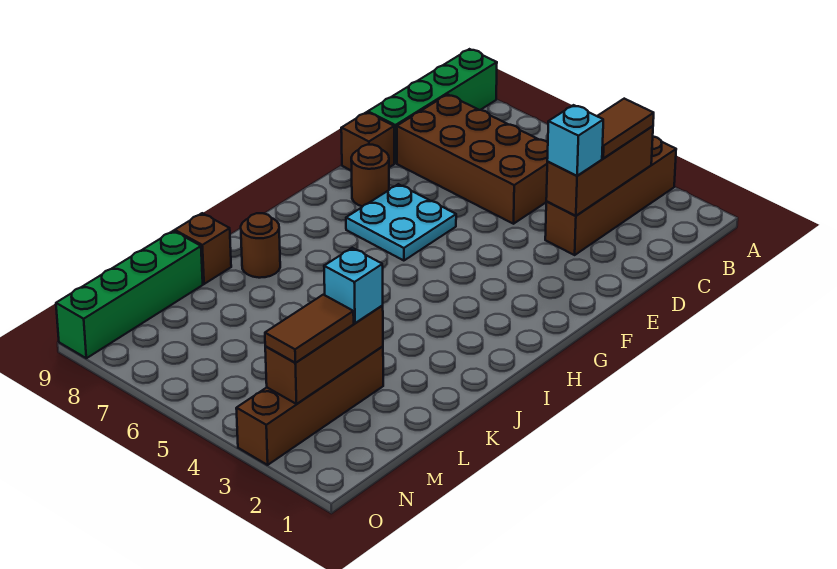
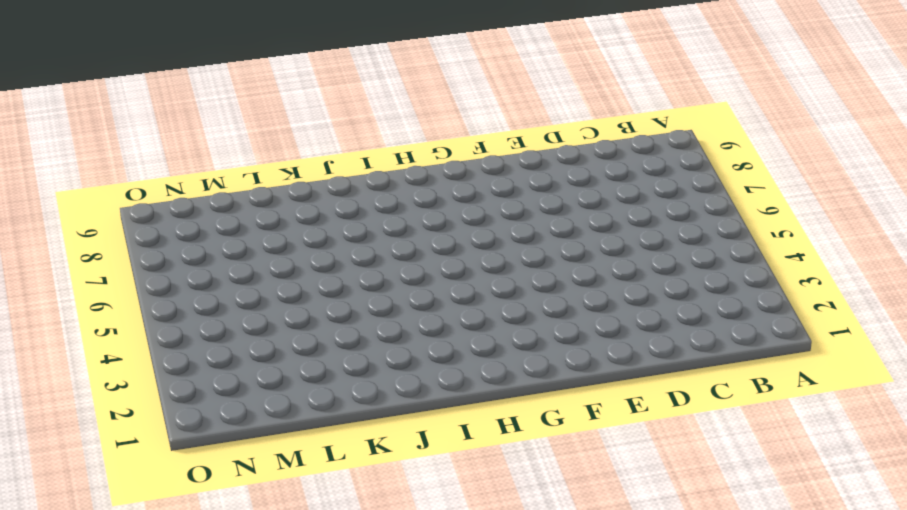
none -> brown 1x4 brick [545,137,676,255]
none -> green 1x4 brick [368,49,497,163]
none -> brown 2x4 brick [397,94,548,224]

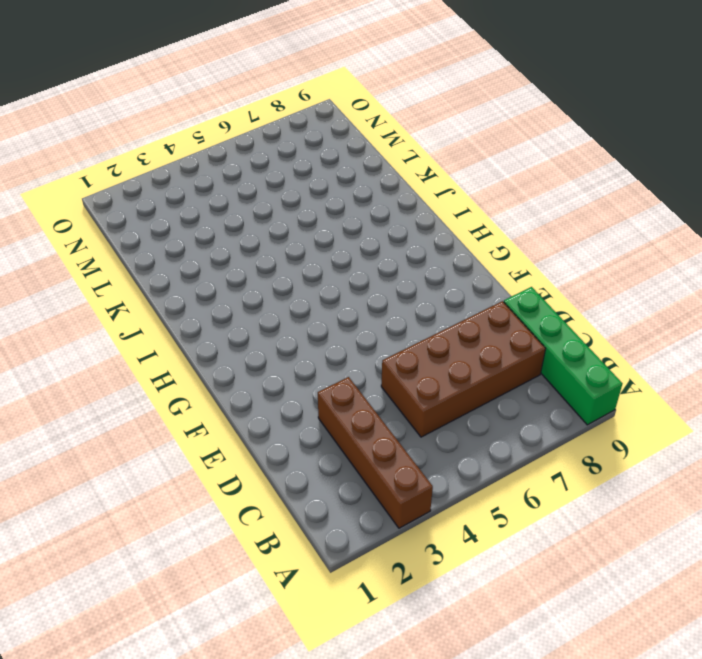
none -> brown 1x1 brick [341,112,394,171]
none -> cyan 2x2 plate [346,184,456,261]
none -> brown 1x1 round brick [351,145,389,207]

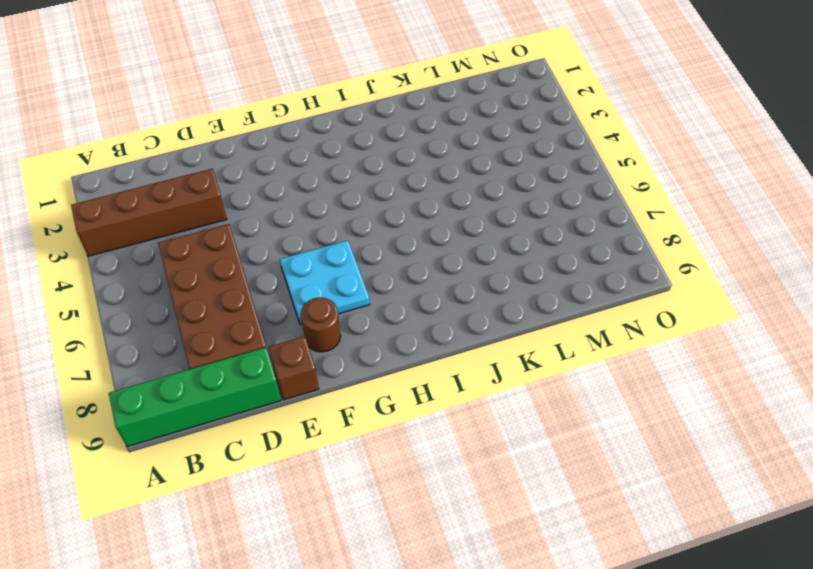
none -> brown 1x1 round brick [241,213,280,278]
none -> brown 1x1 brick [175,213,231,284]
none -> brown 1x4 brick [236,346,383,465]

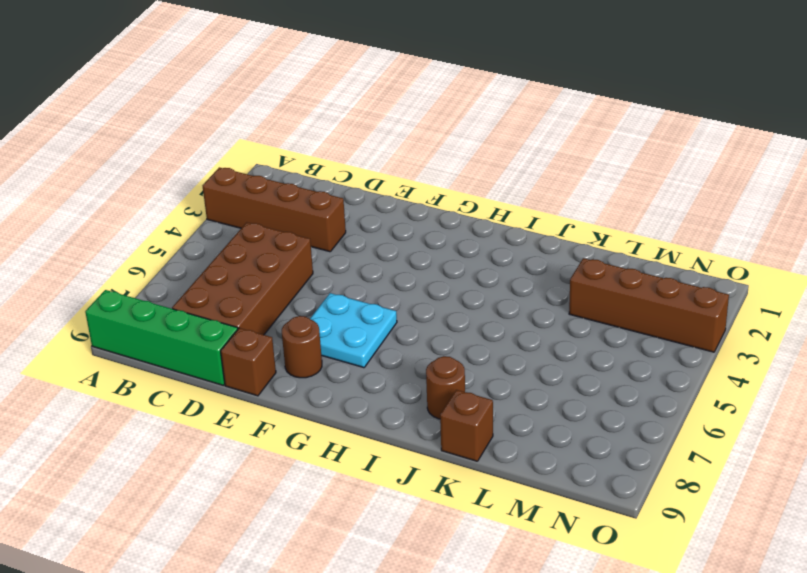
none -> green 1x4 brick [56,231,203,358]
none -> brown 1x3 brick [546,126,653,216]
none -> brown 1x3 brick [265,305,383,404]

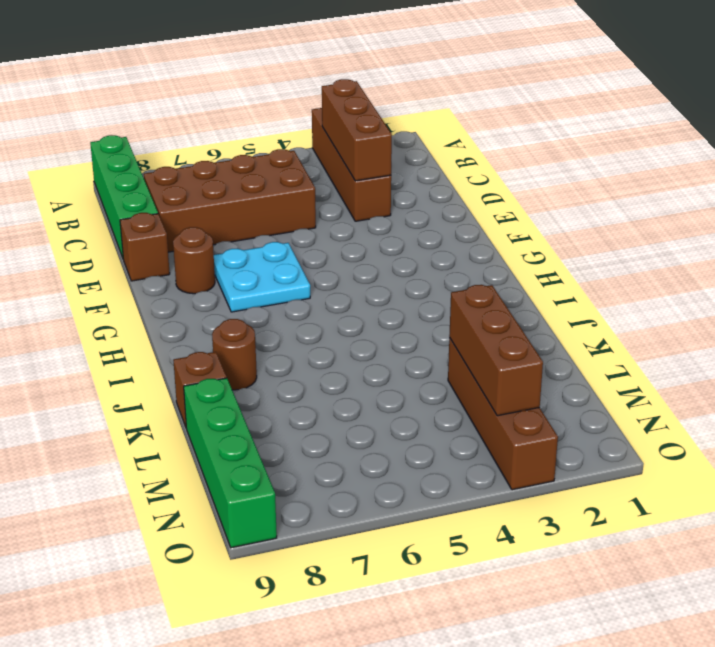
none -> brown 1x2 tile [597,99,654,159]
none -> cyan 1x1 brick [547,105,603,176]
none -> cyan 1x1 brick [324,248,383,323]

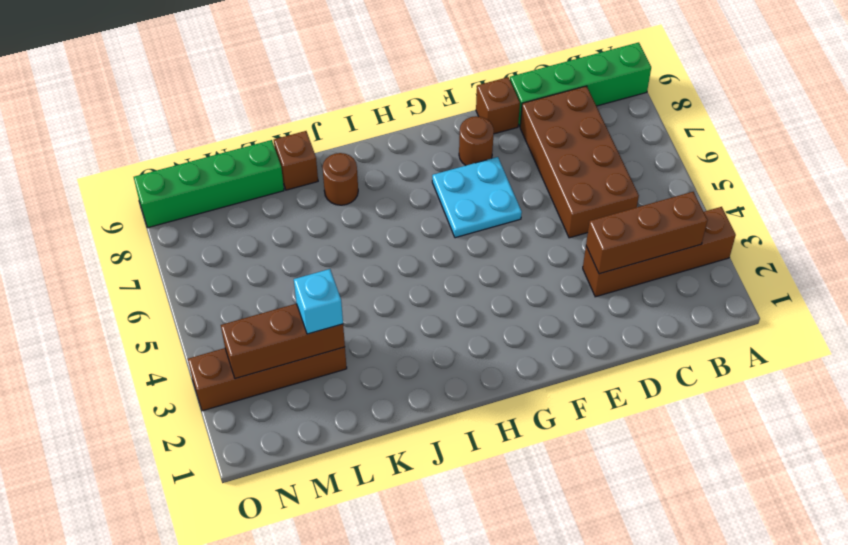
none -> brown 1x2 tile [597,99,654,159]
none -> cyan 1x1 brick [547,105,603,176]
none -> brown 1x2 tile [265,295,354,363]

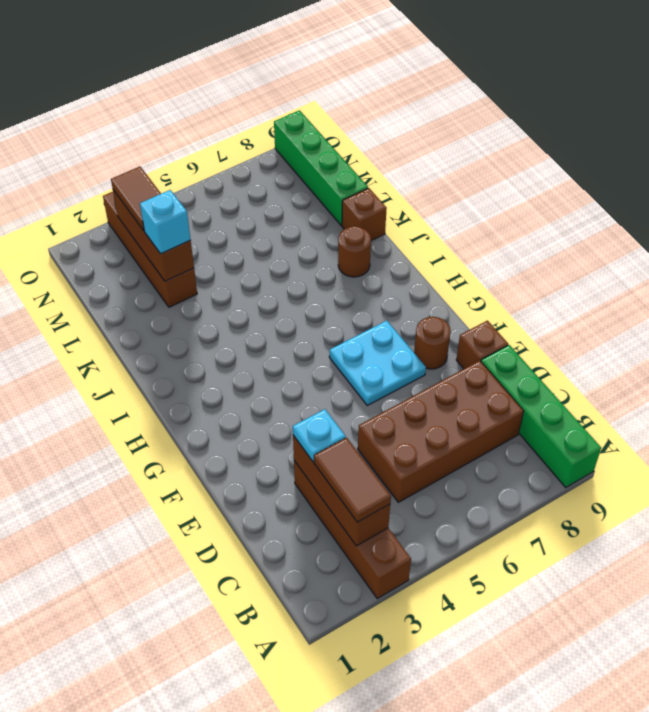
cyan 1x1 plate [293,409,346,462] -> cyan 1x1 brick [547,105,603,176]

